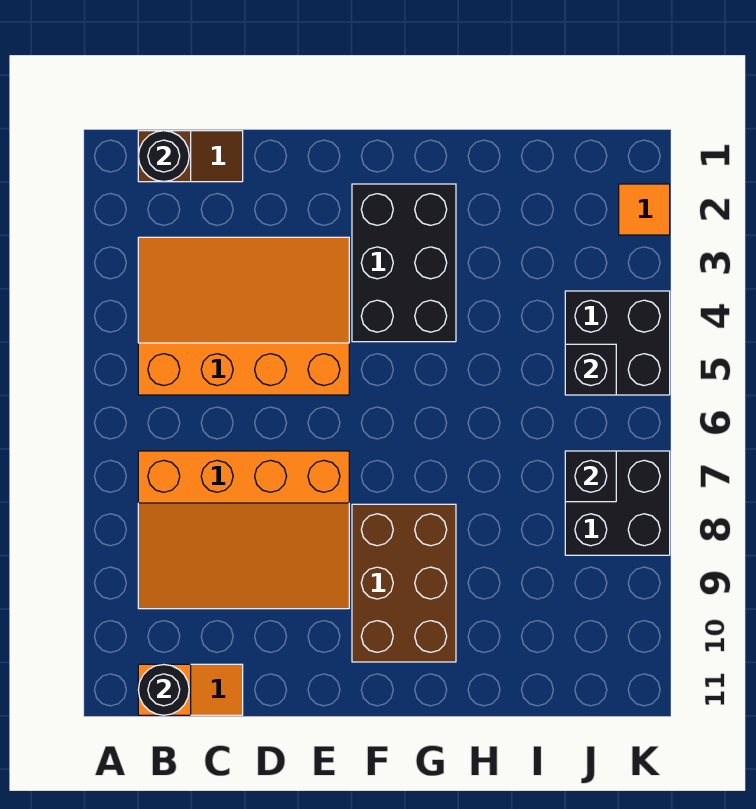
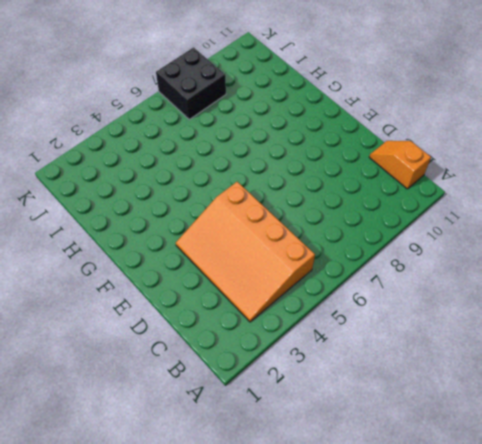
none -> brown 1x2 slope [138,131,243,182]
none -> orange 3x4 slope [138,451,349,609]
none -> black 2x3 brick [352,184,456,342]

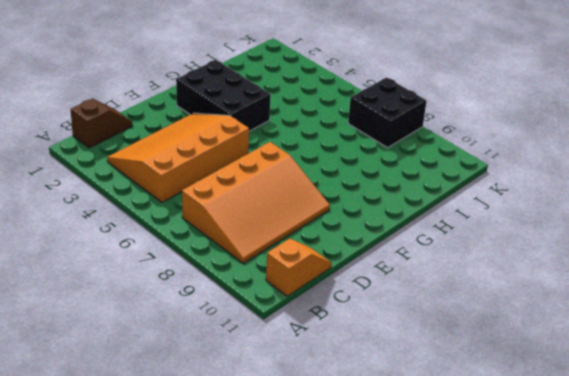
none -> brown 2x3 brick [352,504,456,662]
none -> black 2x2 brick [565,291,670,395]
none -> orange 1x1 tile [619,184,670,235]

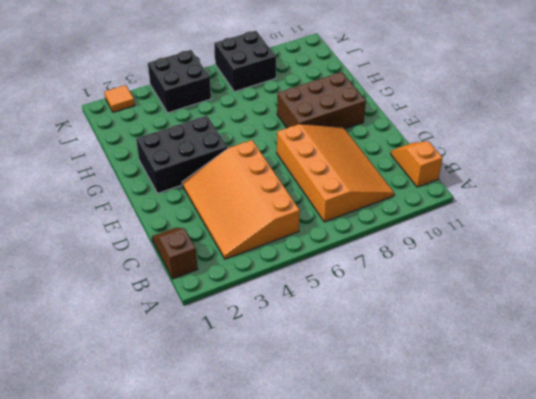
none -> black 1x1 round brick [138,131,189,182]
none -> black 1x1 round brick [138,664,189,715]
none -> black 1x1 brick [565,344,616,395]

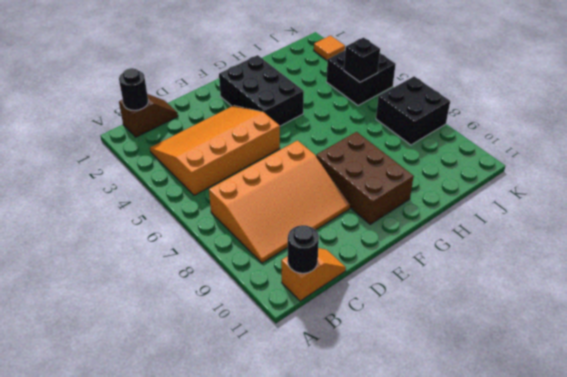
none -> black 1x1 brick [565,451,616,502]

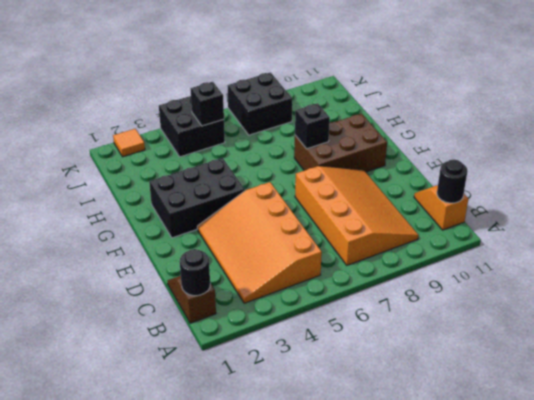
black 1x1 brick [295,103,330,149] -> black 1x1 brick moved to [565,451,616,502]

